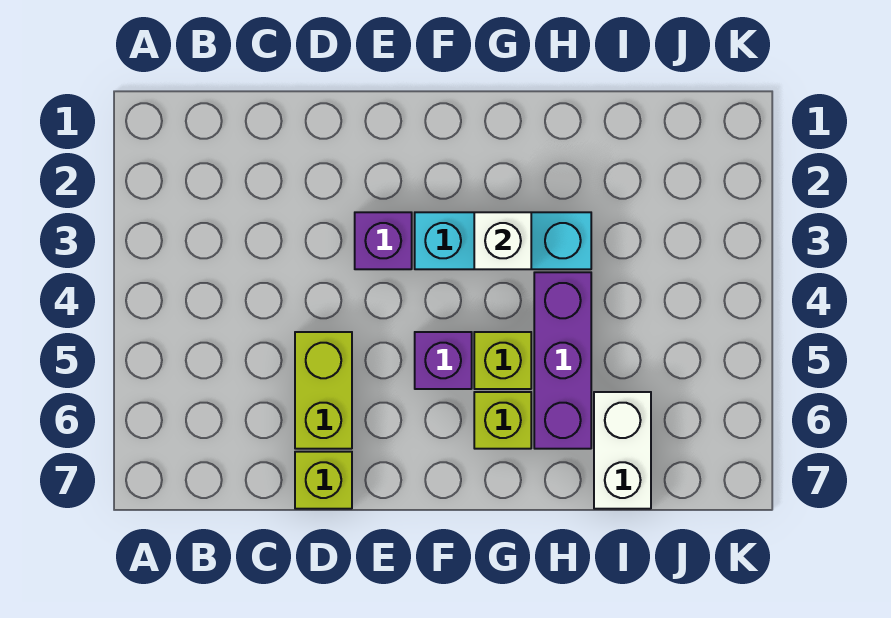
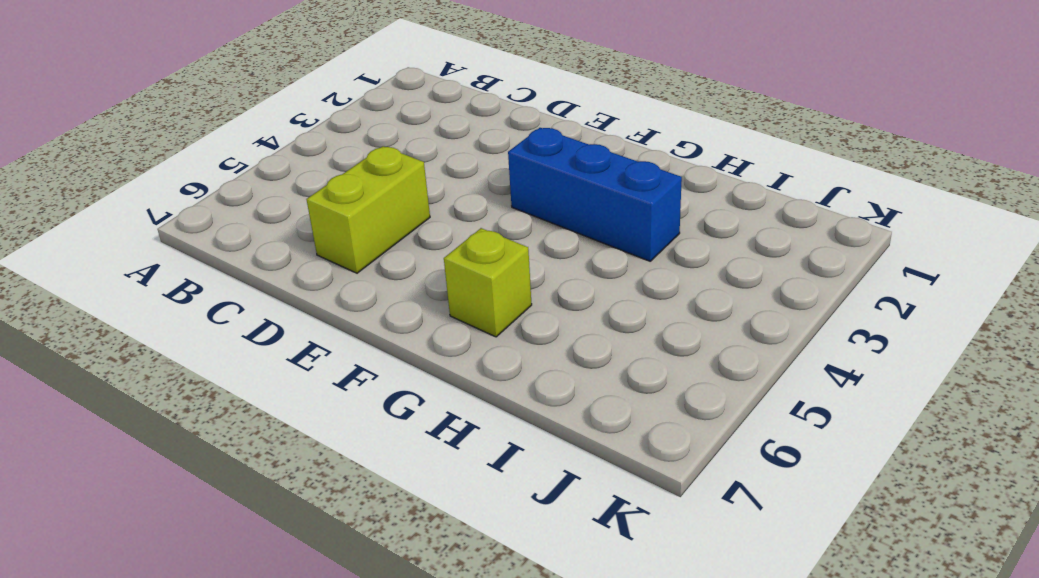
blue 1x3 brick [508,128,682,261] -> cyan 1x3 brick [415,212,591,269]
none -> lime 1x1 brick [295,452,352,509]
none -> purple 1x1 brick [355,212,412,269]

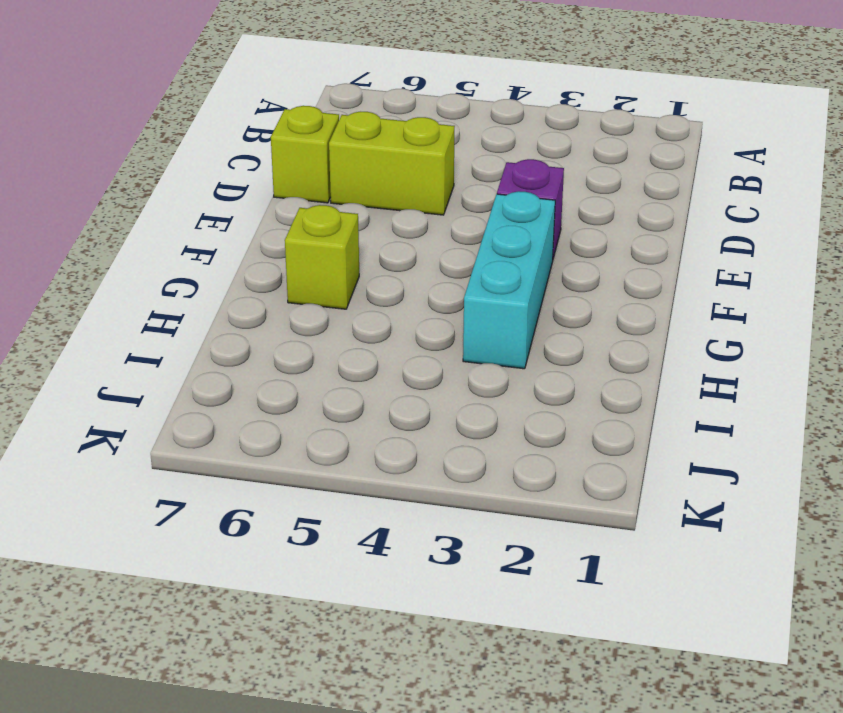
none -> purple 1x1 brick [415,332,472,389]
none -> lime 1x1 brick [474,332,531,389]

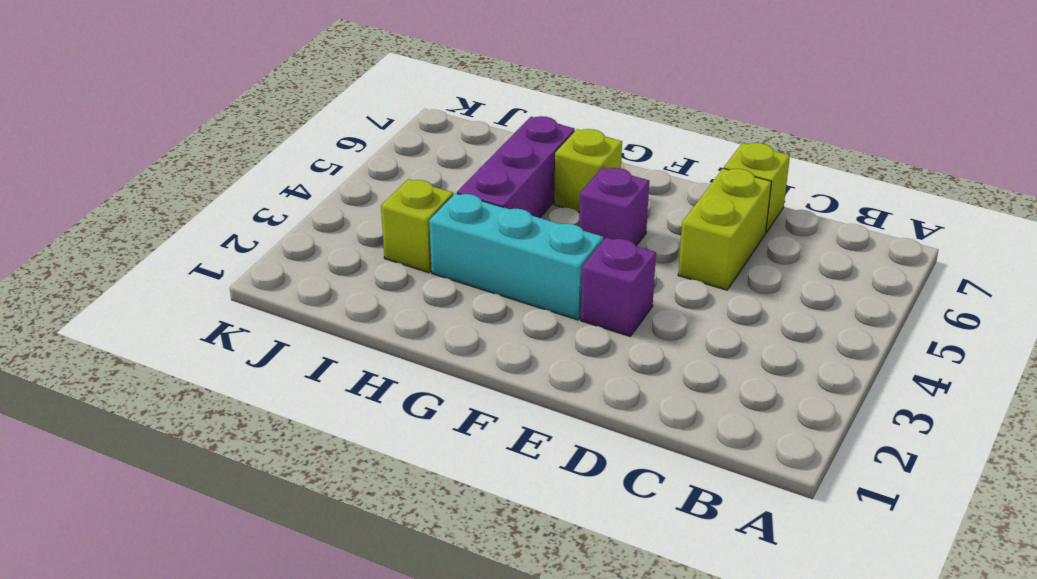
lime 1x1 brick [381,179,453,273] -> lime 1x1 brick moved to [474,332,531,389]
none -> white 1x2 brick [594,392,651,509]
none -> white 1x1 brick [474,212,531,269]

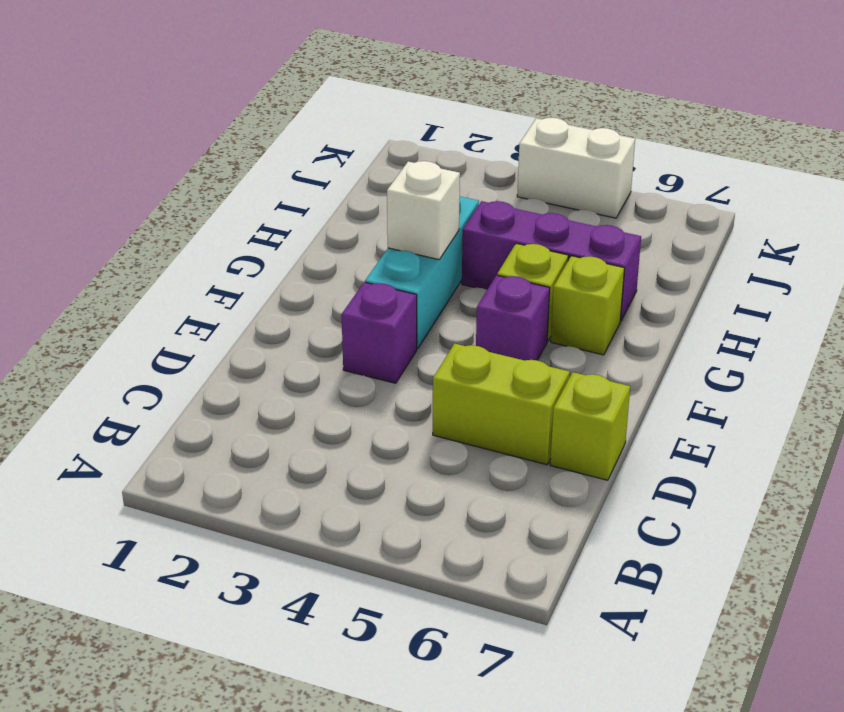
white 1x2 brick [517,118,635,218] -> white 1x2 brick moved to [594,392,651,509]

